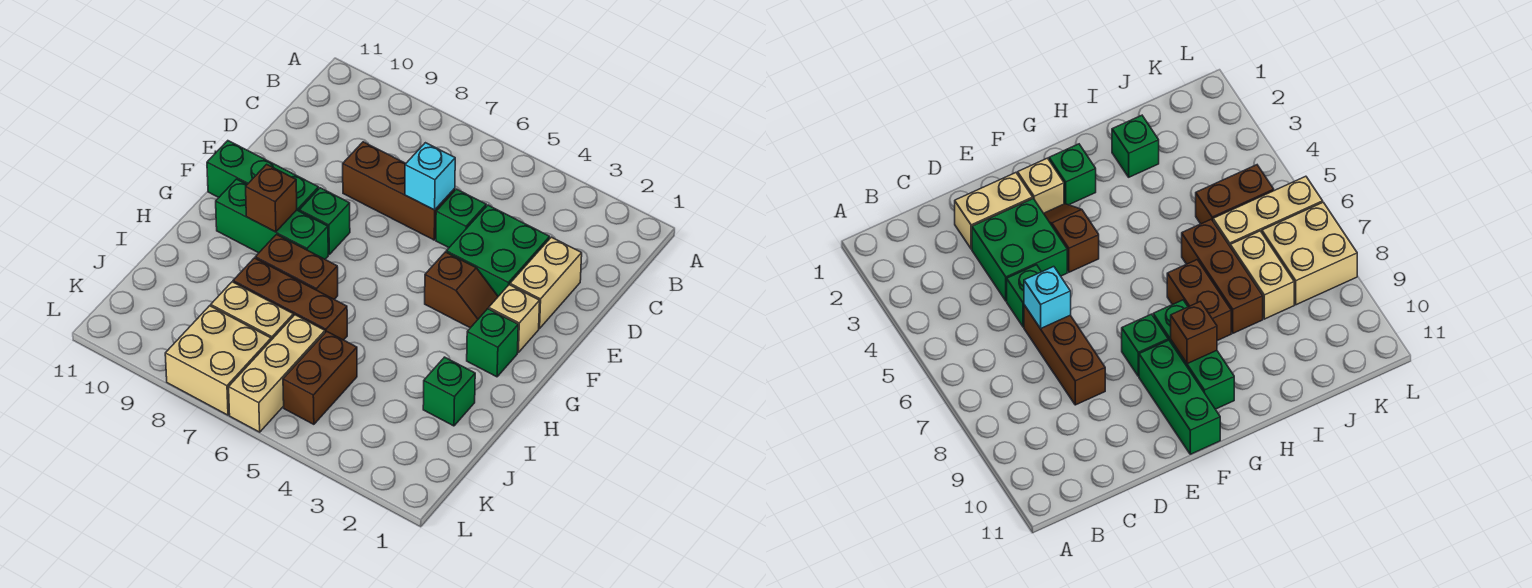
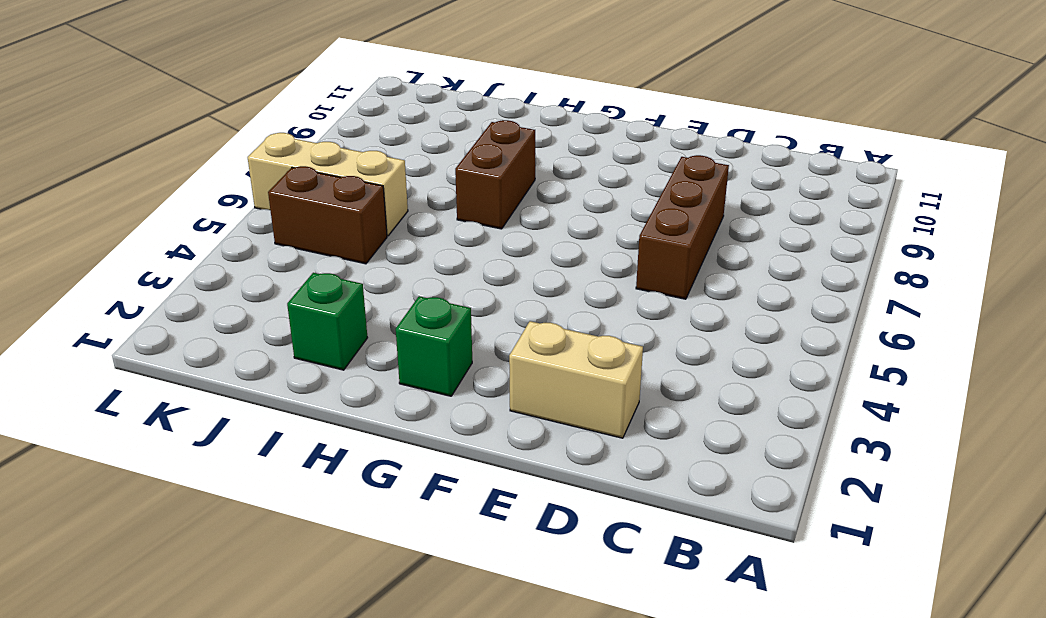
none -> green 2x2 brick [446,205,550,296]
none -> green 1x1 brick [436,189,486,248]
none -> tan 1x1 brick [489,285,540,352]

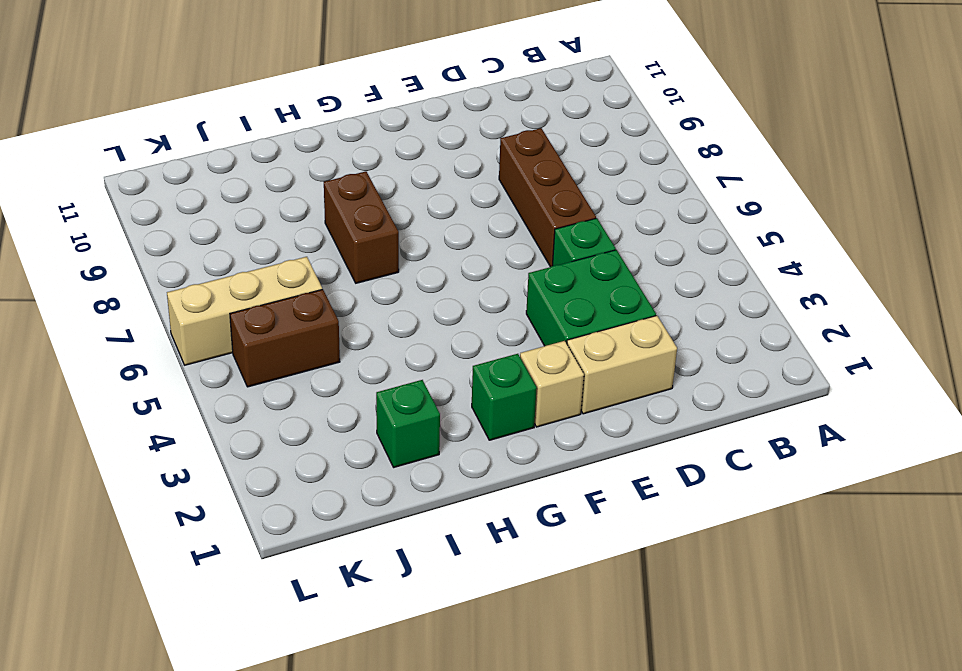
none -> brown 1x2 slope [425,252,498,328]
none -> green 1x1 brick [299,188,350,254]
none -> green 1x3 brick [207,141,319,211]

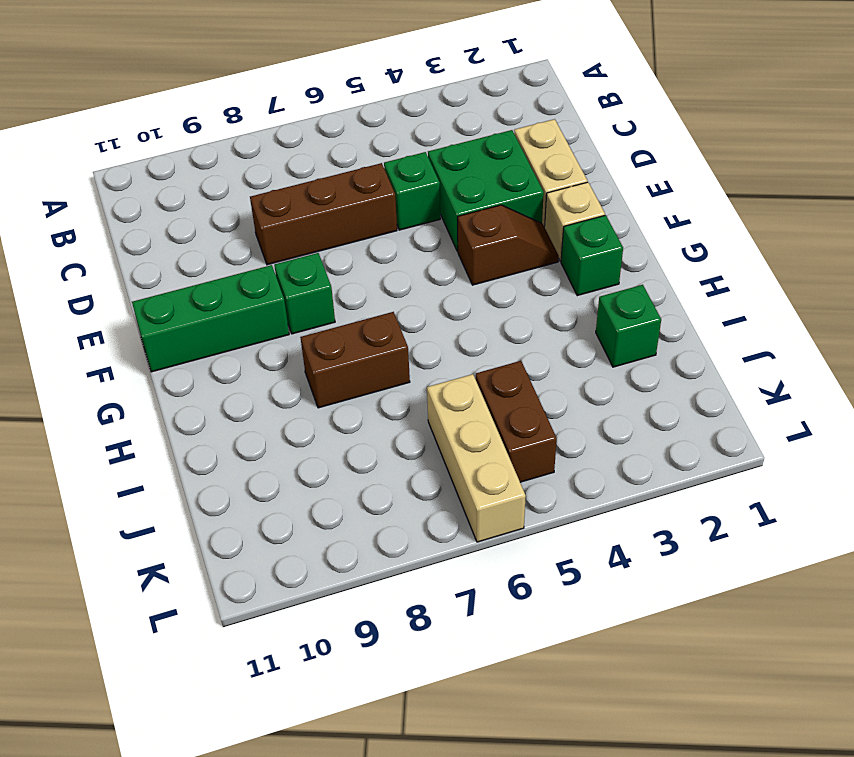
none -> green 1x3 brick [216,179,328,259]
none -> brown 1x3 brick [233,258,347,340]
none -> tan 1x2 brick [211,282,293,340]

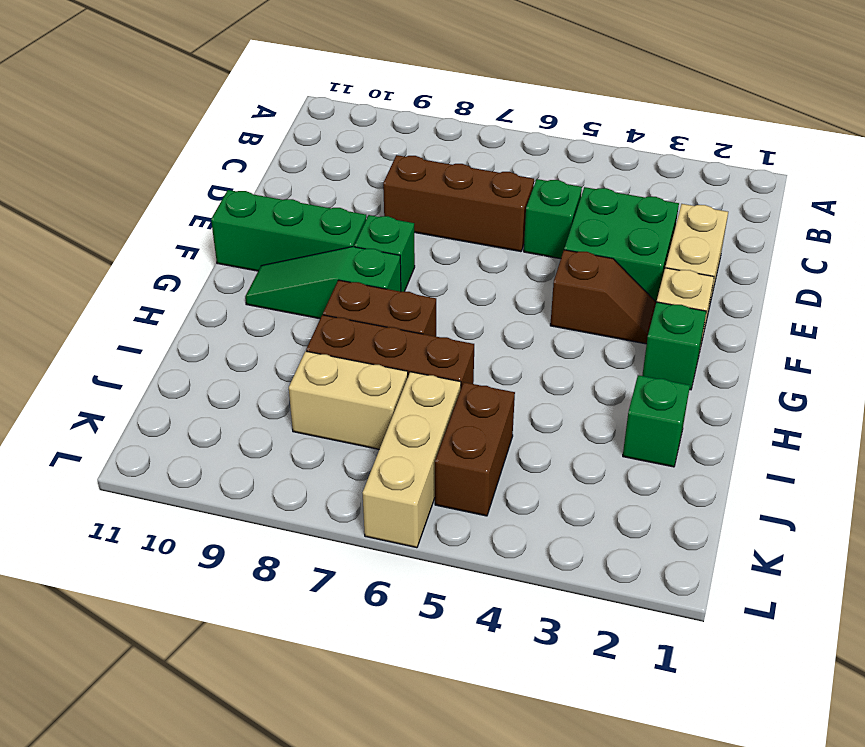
green 1x3 slope [245,247,401,319] -> green 1x3 brick [216,179,328,259]
none -> tan 2x2 brick [165,306,271,415]
none -> cyan 1x1 brick [405,143,455,210]
none -> brown 1x1 brick [246,164,297,232]

